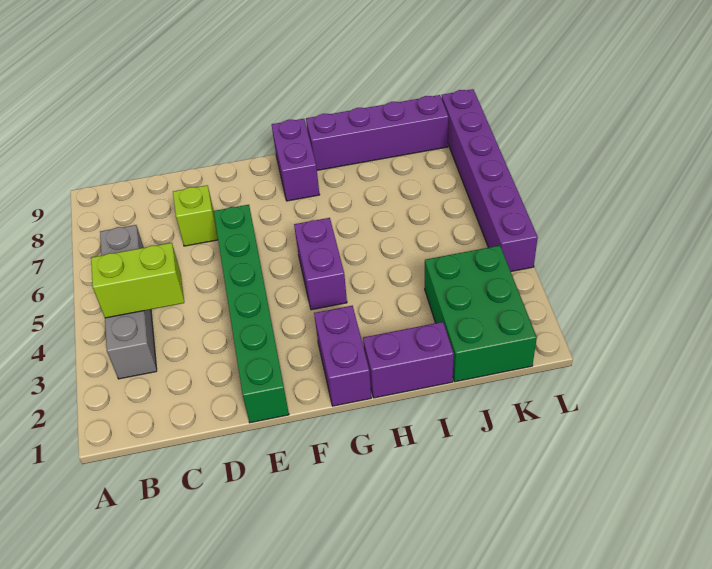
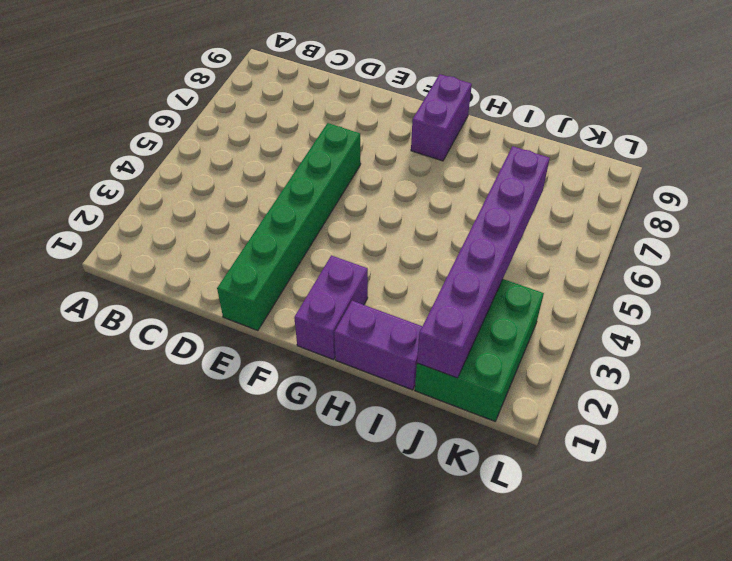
purple 1x6 brick [417,146,550,378] -> purple 1x6 brick moved to [442,89,538,271]
none -> grey 1x4 brick [100,225,157,379]
none -> lime 1x1 brick [173,185,218,246]

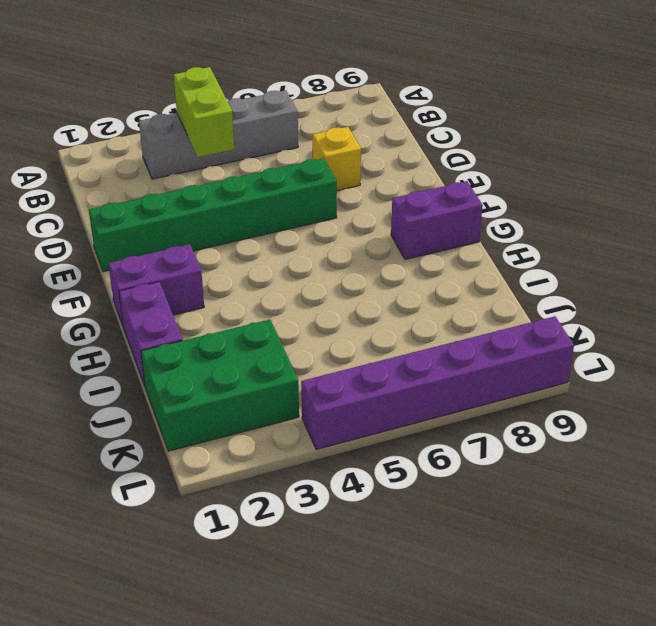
yellow 1x1 brick [312,127,361,191] -> lime 1x1 brick [173,185,218,246]
none -> purple 1x2 brick [294,218,347,310]
none -> purple 1x4 brick [306,95,449,170]

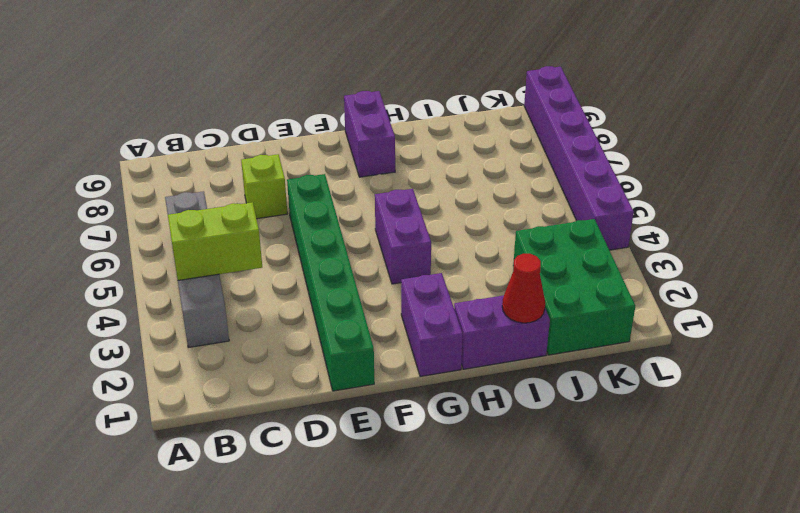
red 1x1 cone [502,254,545,323] -> none
none -> purple 1x4 brick [306,95,449,170]

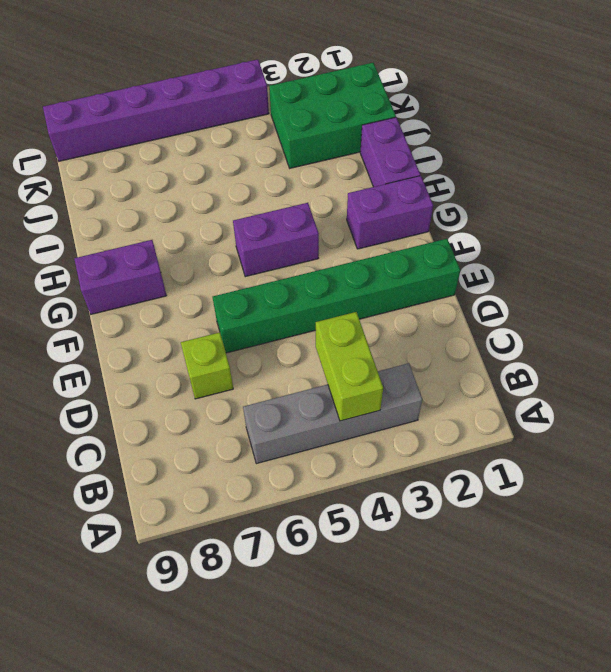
none -> purple 1x4 brick [306,95,449,170]

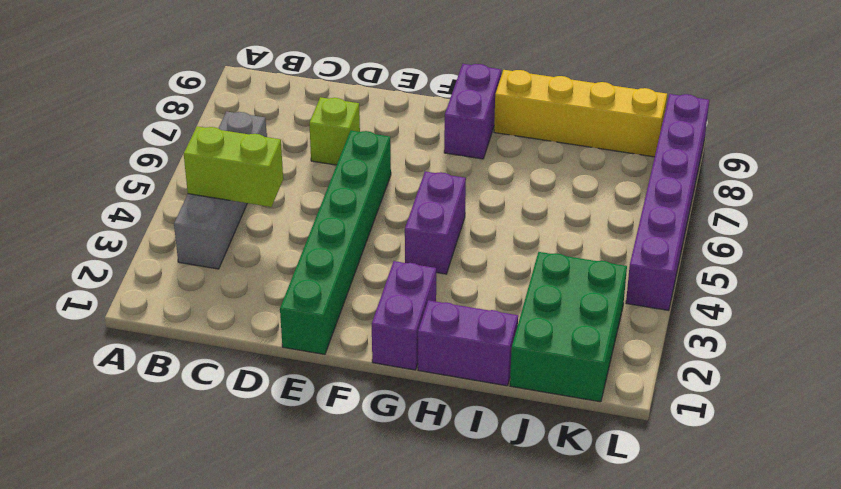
yellow 1x4 brick [494,70,667,157] -> purple 1x4 brick [306,95,449,170]

